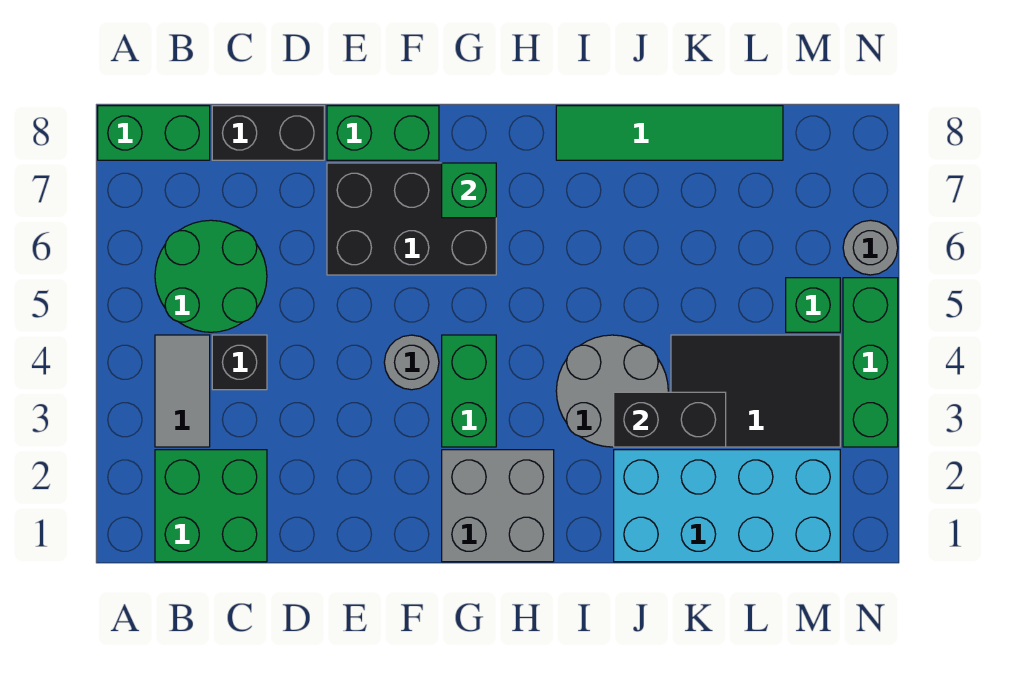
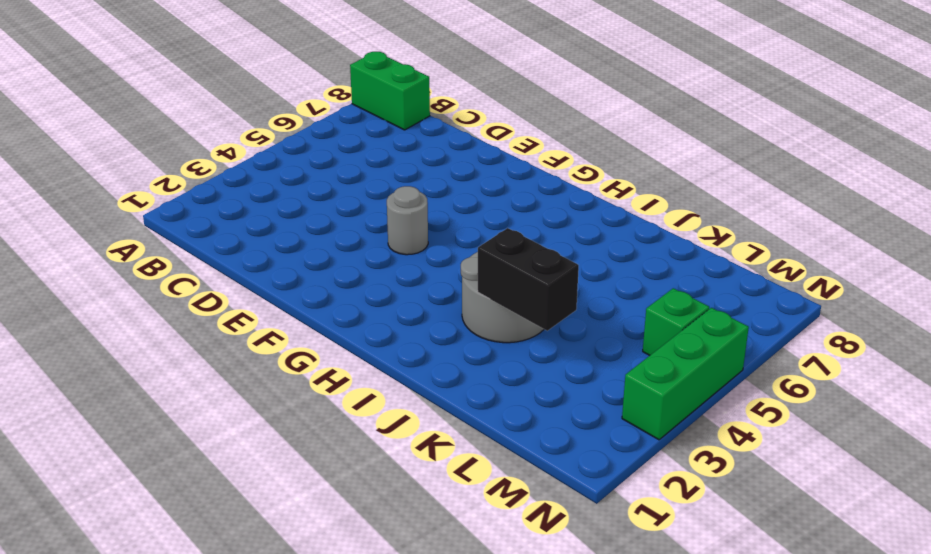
none -> green 2x2 brick [155,450,267,562]
none -> grey 1x2 tile [155,335,210,447]
none -> green 2x2 round brick [155,220,267,332]

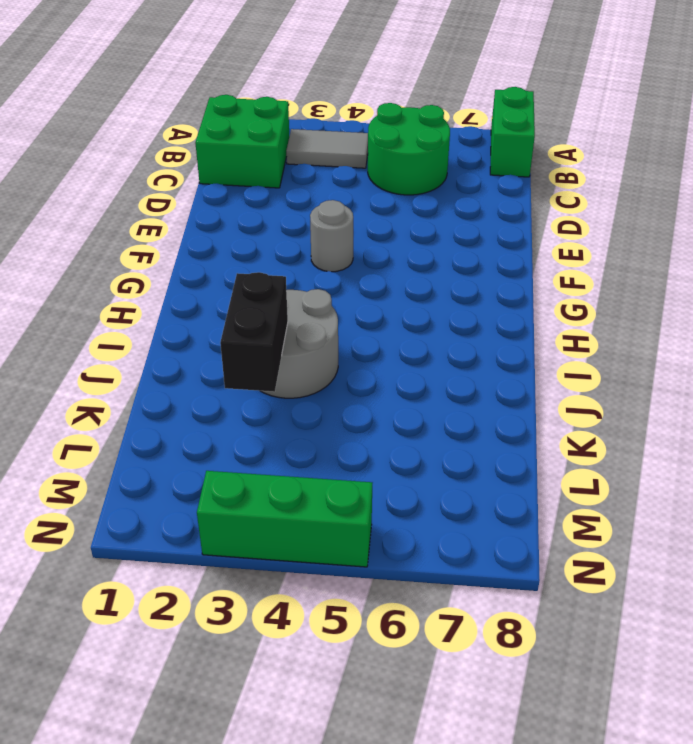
none -> black 1x1 brick [212,335,267,390]
none -> black 1x2 brick [212,106,324,160]
none -> black 2x3 brick [327,163,496,275]

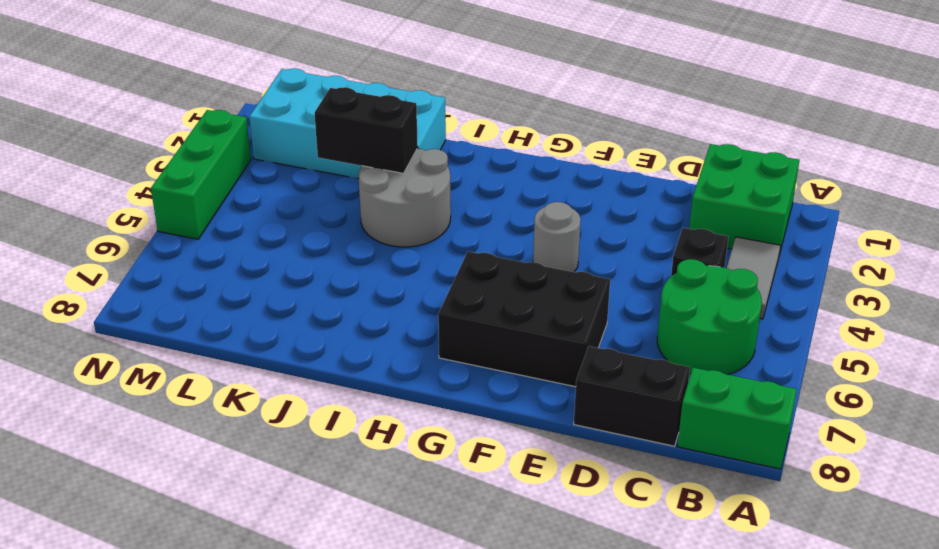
none -> green 1x2 brick [327,106,439,160]
none -> grey 2x2 brick [442,450,554,562]
none -> green 1x2 brick [442,335,496,447]

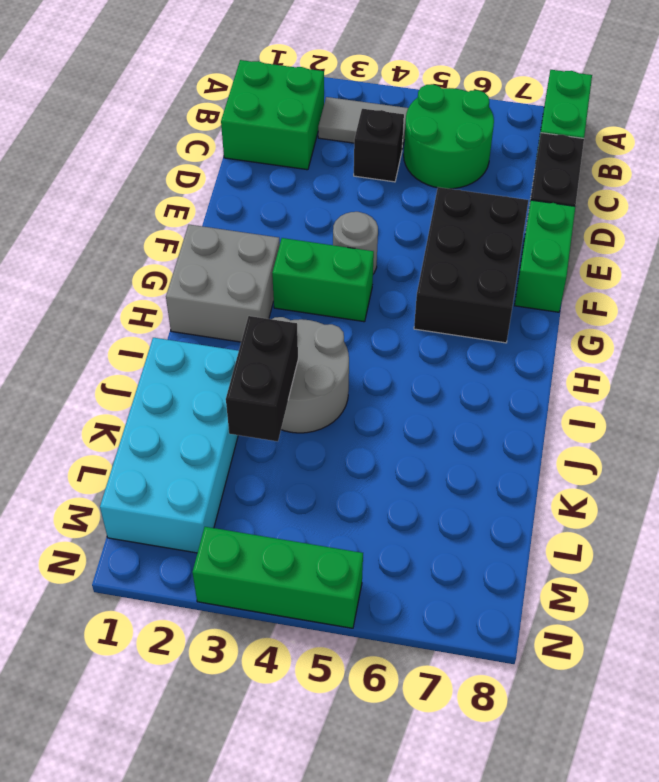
none -> green 1x4 tile [556,106,783,160]
none -> black 2x3 tile [671,335,840,447]
none -> green 1x1 brick [786,278,840,332]

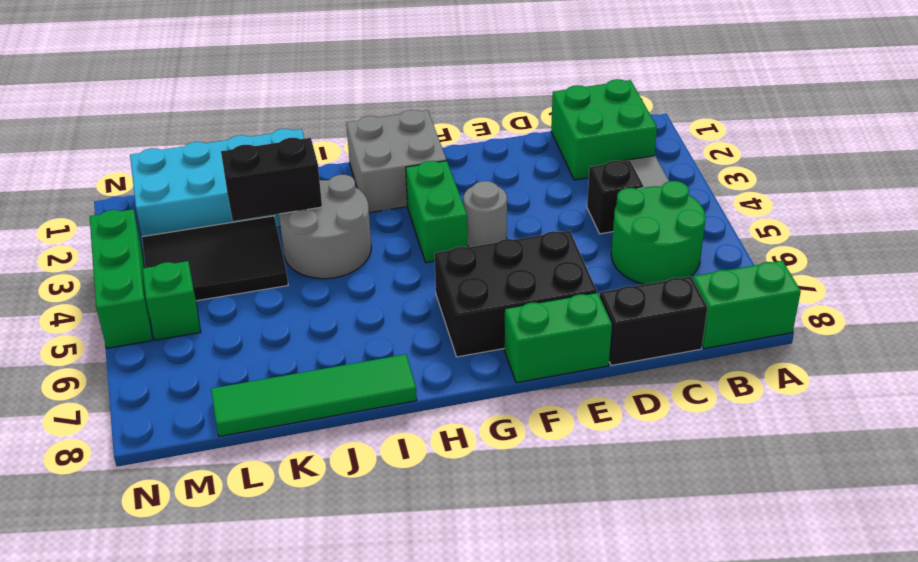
none -> grey 1x1 round brick [843,220,898,275]
none -> green 1x1 brick [442,163,496,218]

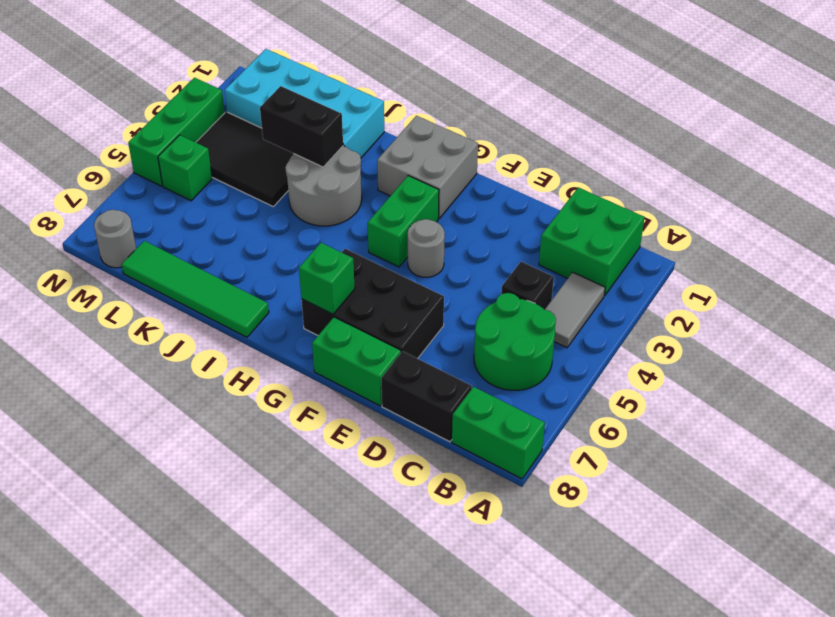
grey 1x1 round brick [94,210,136,268] -> grey 1x1 round brick moved to [843,220,898,275]

